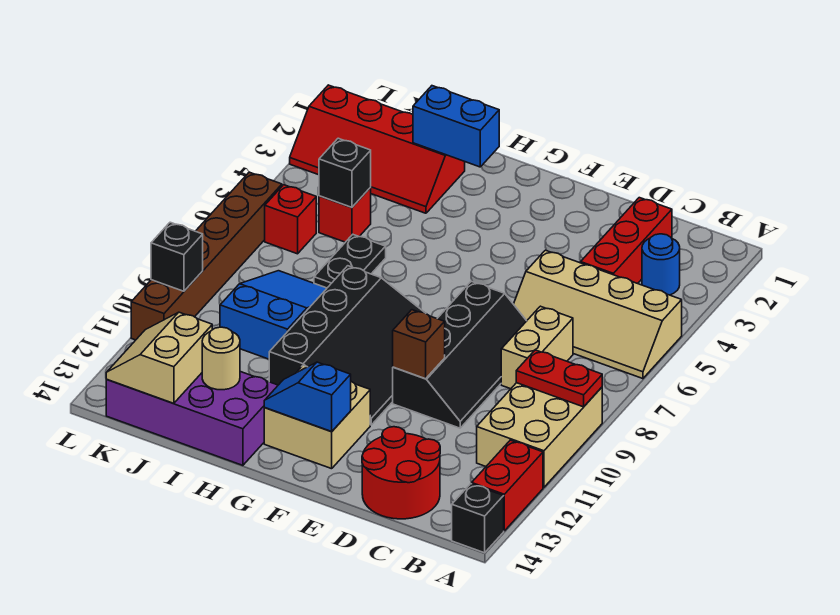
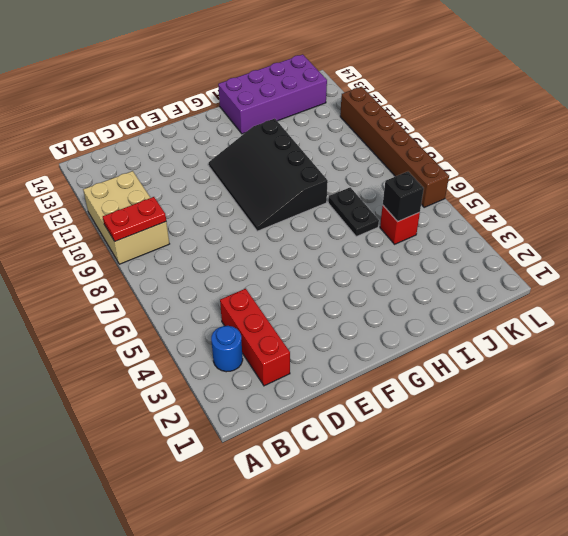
none -> tan 2x4 slope [514,250,682,379]
none -> red 1x2 brick [472,440,543,531]
none -> black 1x1 brick [452,484,504,553]

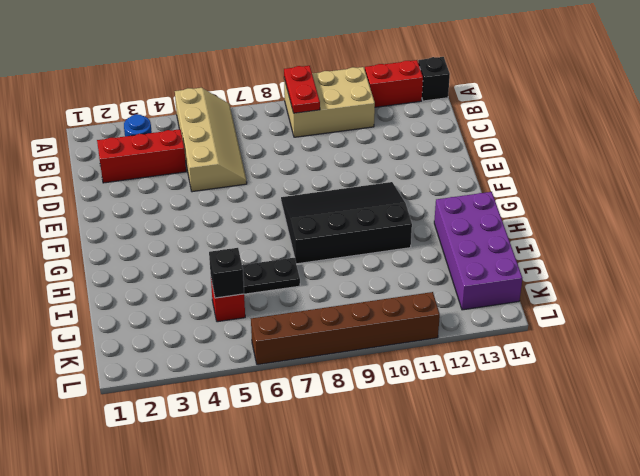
none -> tan 1x2 brick [501,306,573,389]
none -> red 2x2 round brick [362,427,440,519]
none -> black 2x4 slope [393,281,526,428]

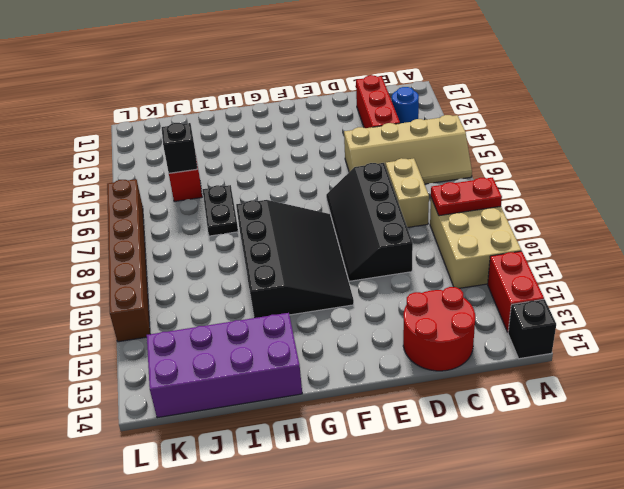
black 2x4 slope [326,163,413,281] -> black 2x4 slope turned to [393,281,526,428]
none -> tan 2x2 brick [264,365,370,469]
none -> red 2x4 slope [290,85,465,213]
none -> blue 2x3 slope [220,271,327,359]

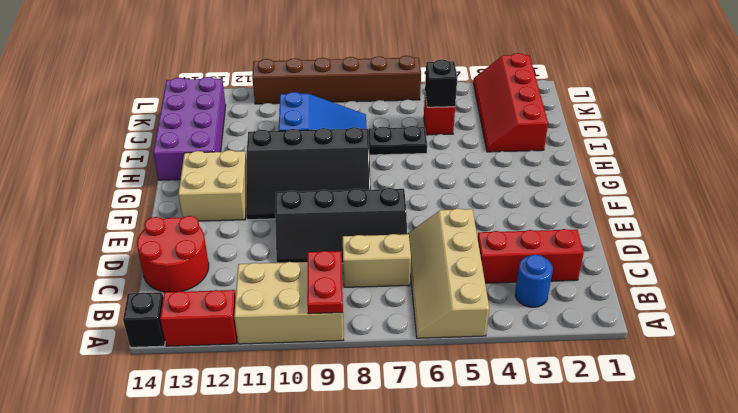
none -> red 1x1 brick [265,185,316,254]
none -> brown 1x1 brick [393,310,445,379]
none -> blue 1x2 slope [264,362,351,432]

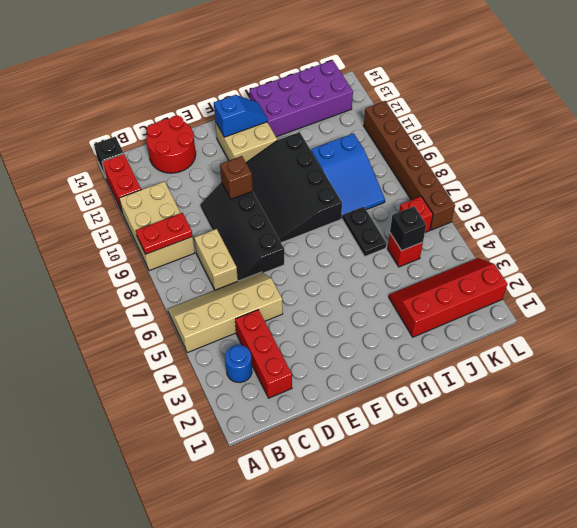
none -> blue 1x2 brick [413,86,499,167]
none -> tan 1x1 round brick [202,327,240,390]
none -> tan 2x2 slope [106,312,212,404]

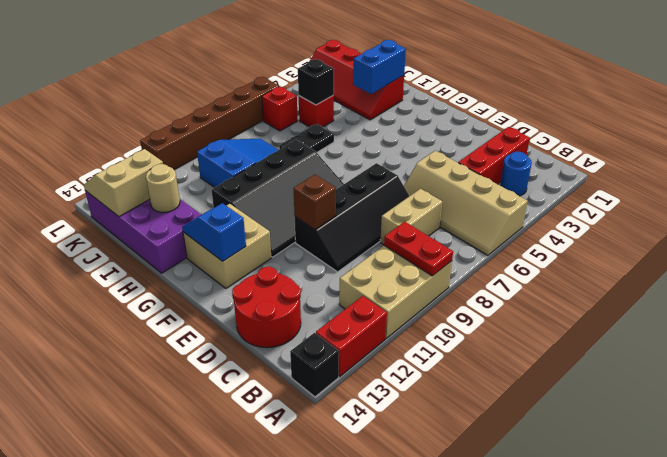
blue 1x2 brick [353,40,406,94] -> blue 1x2 brick turned to [413,86,499,167]
none -> black 1x1 brick [151,222,203,291]

